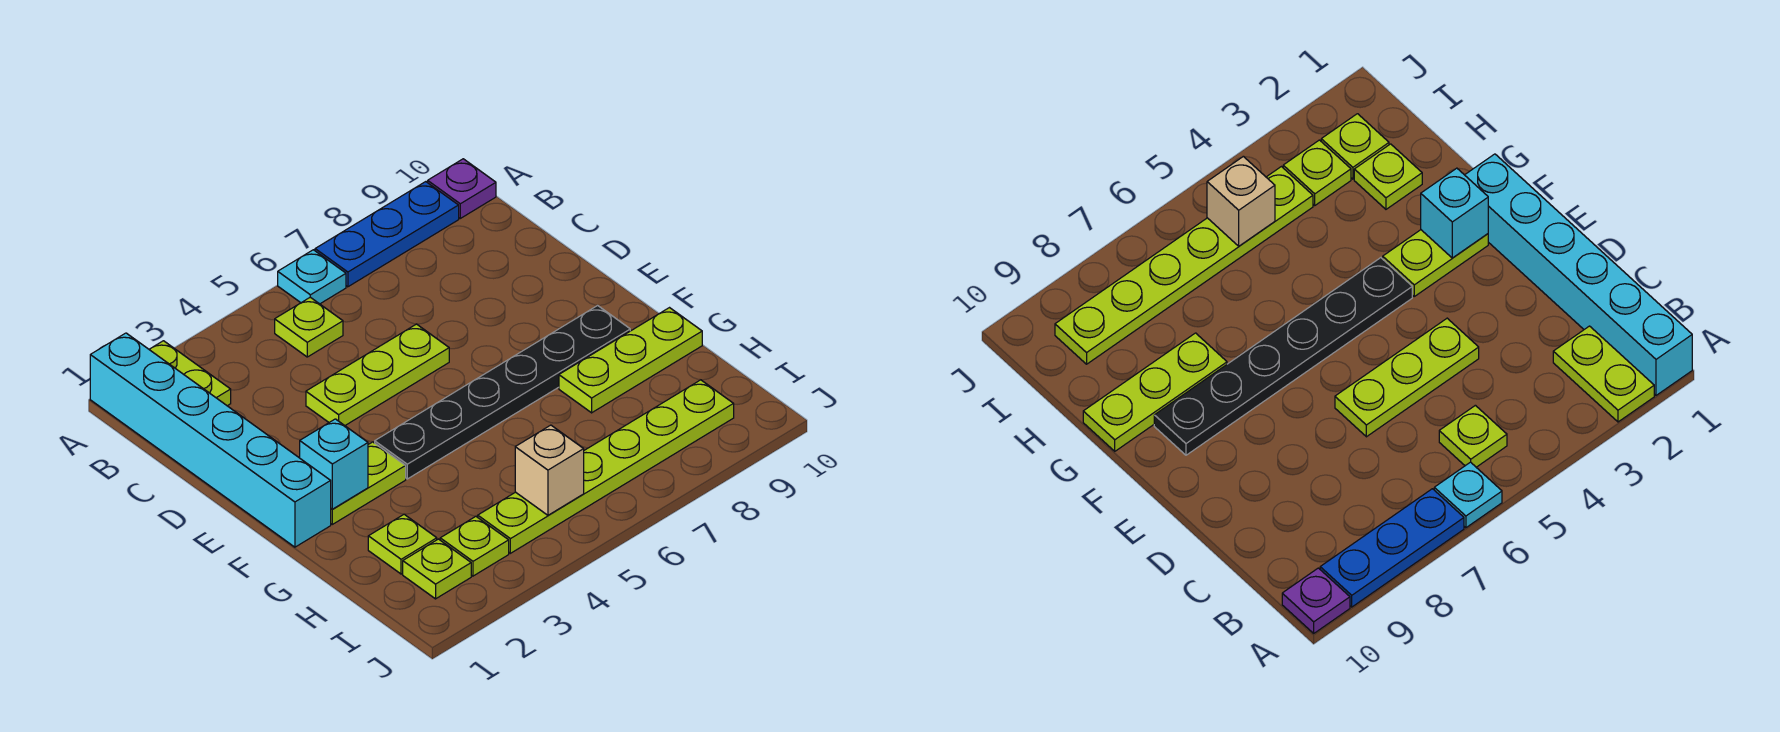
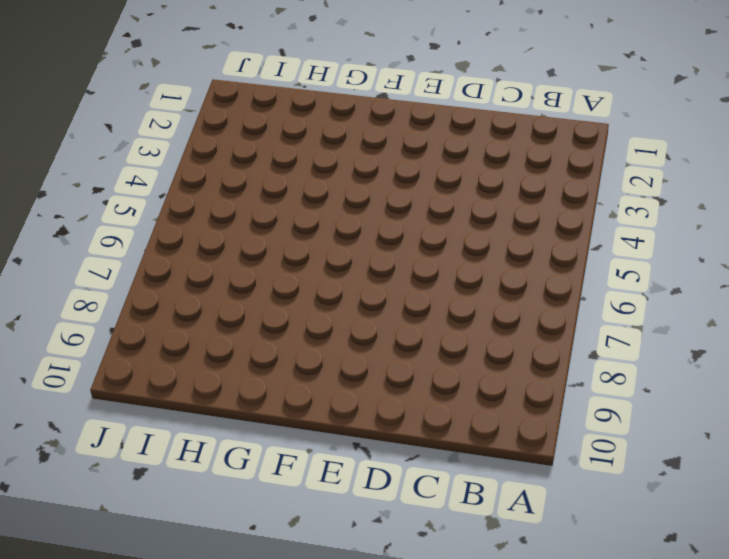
none -> cyan 1x6 brick [90,333,331,547]
none -> lime 1x2 plate [149,341,231,406]
none -> cyan 1x1 plate [278,250,346,304]

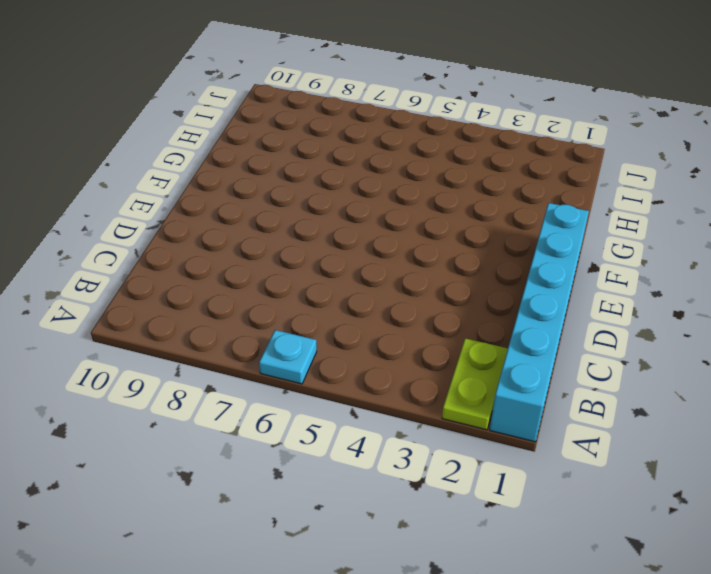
none -> blue 1x3 plate [315,182,459,287]
none -> purple 1x1 plate [428,159,496,218]
none -> lime 1x1 plate [275,297,343,357]

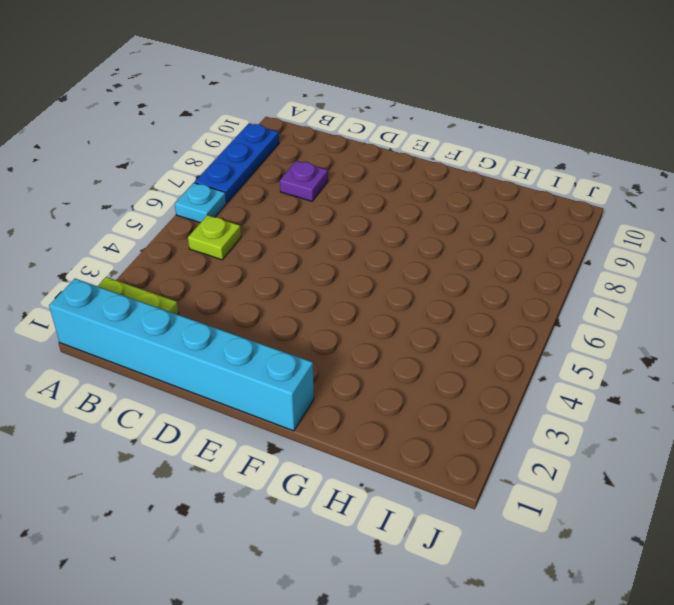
purple 1x1 plate [280,161,328,201] -> purple 1x1 plate moved to [428,159,496,218]
none -> lime 1x3 plate [306,324,449,425]
none -> lime 1x2 plate [331,442,406,524]
none -> black 1x6 plate [375,305,630,479]

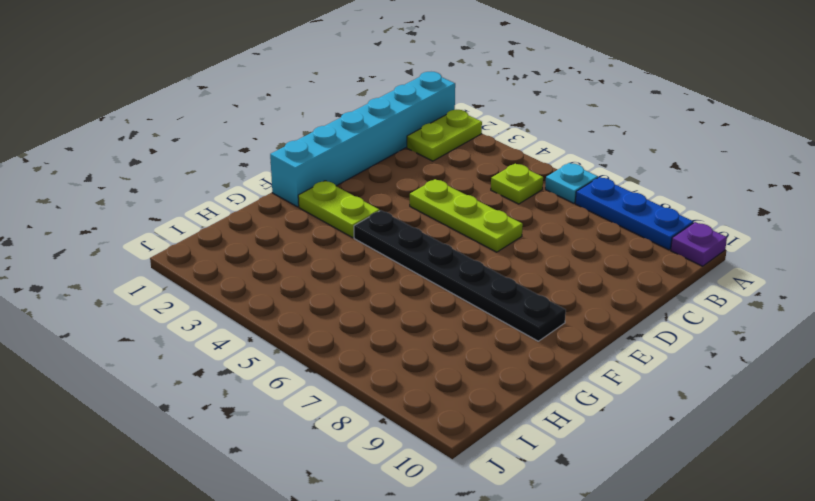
none -> lime 1x3 plate [559,308,702,413]
none -> lime 1x1 plate [368,514,437,574]
none -> lime 1x1 plate [403,539,471,599]

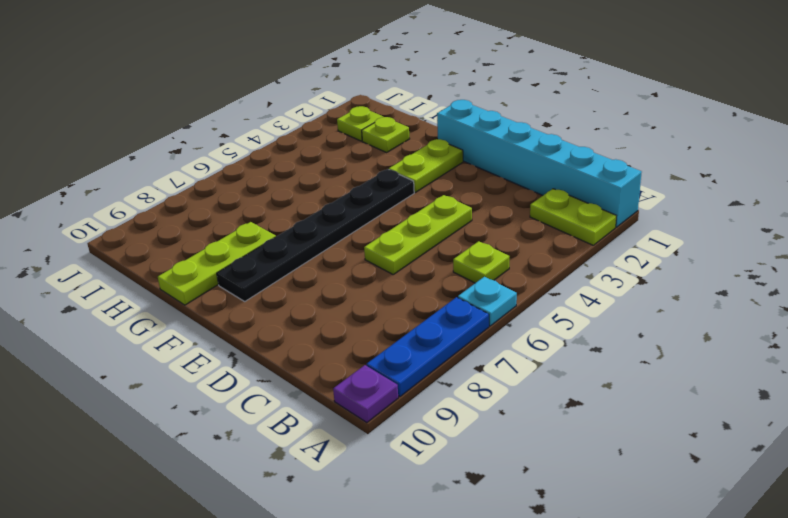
none -> lime 1x1 plate [440,517,509,576]
none -> lime 1x6 plate [478,380,734,553]
none -> cyan 1x1 brick [300,419,368,509]

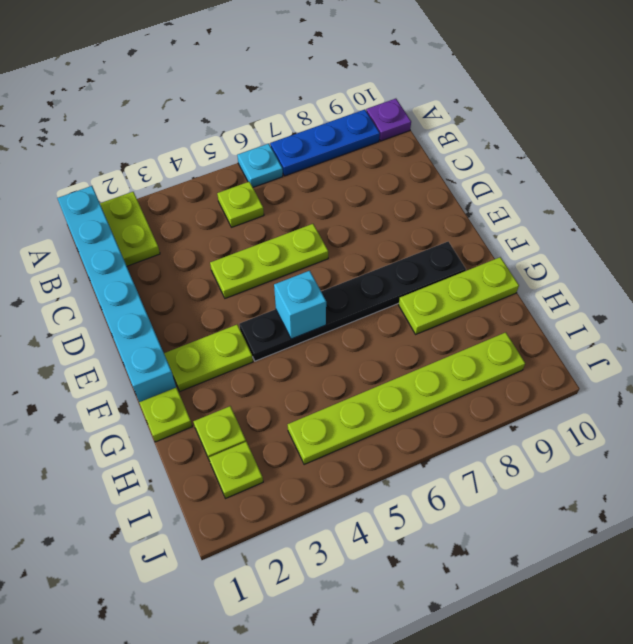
cyan 1x1 brick [274,271,326,339] -> cyan 1x1 brick moved to [300,419,368,509]
lime 1x1 plate [139,387,192,442] -> lime 1x1 plate moved to [440,517,509,576]
none -> tan 1x1 brick [515,425,584,515]

